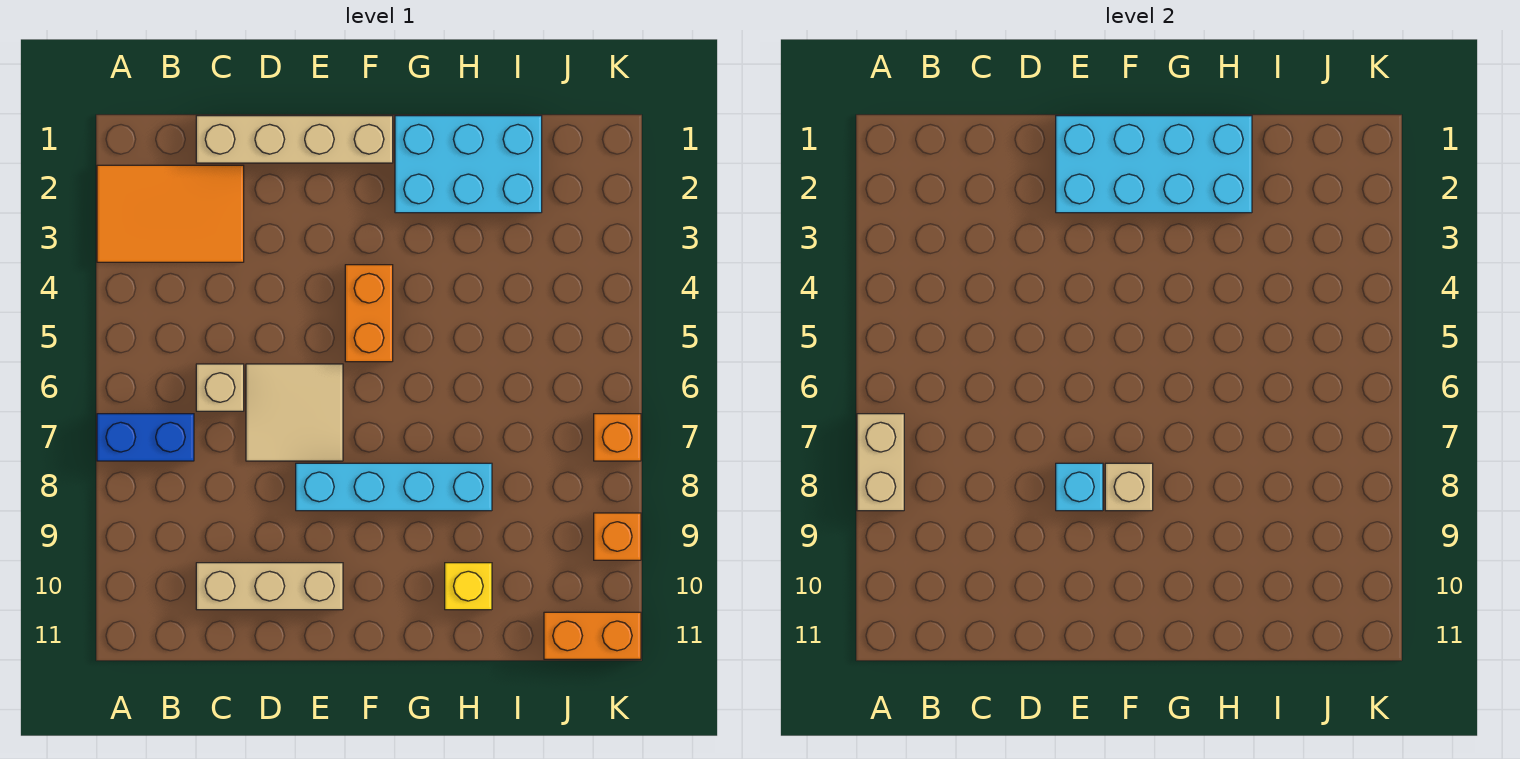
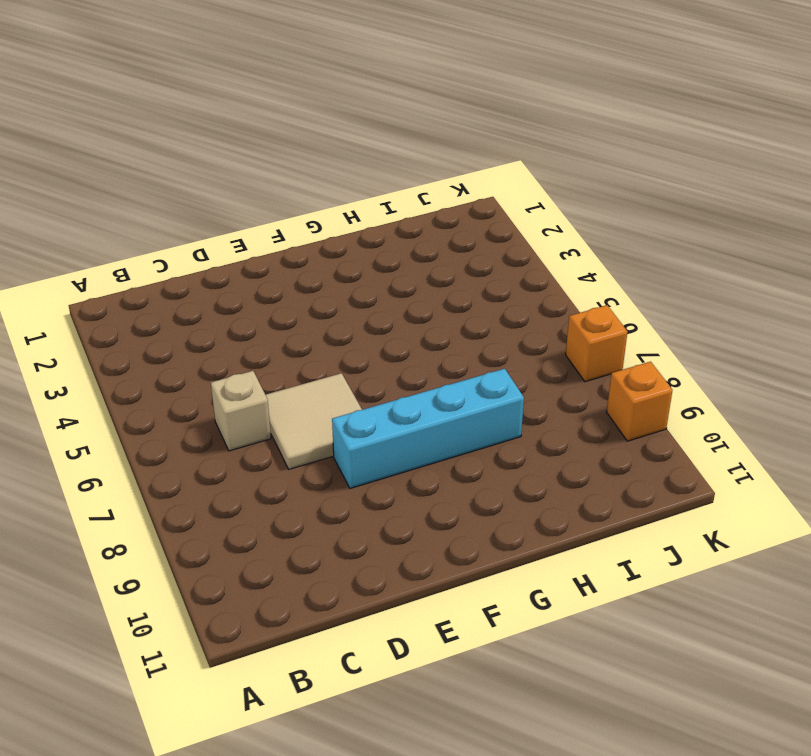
none -> orange 2x3 tile [97,165,244,262]
none -> blue 1x2 brick [97,414,194,461]
none -> tan 1x4 brick [196,116,393,163]

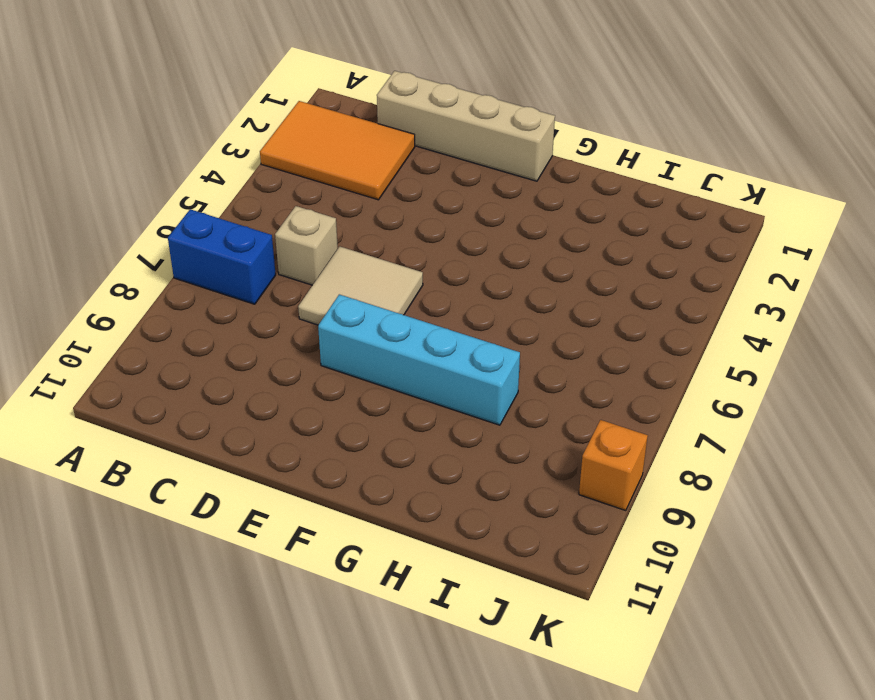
none -> tan 1x3 brick [196,563,343,610]
none -> orange 1x2 brick [345,265,393,362]
none -> cyan 2x3 brick [395,116,542,213]

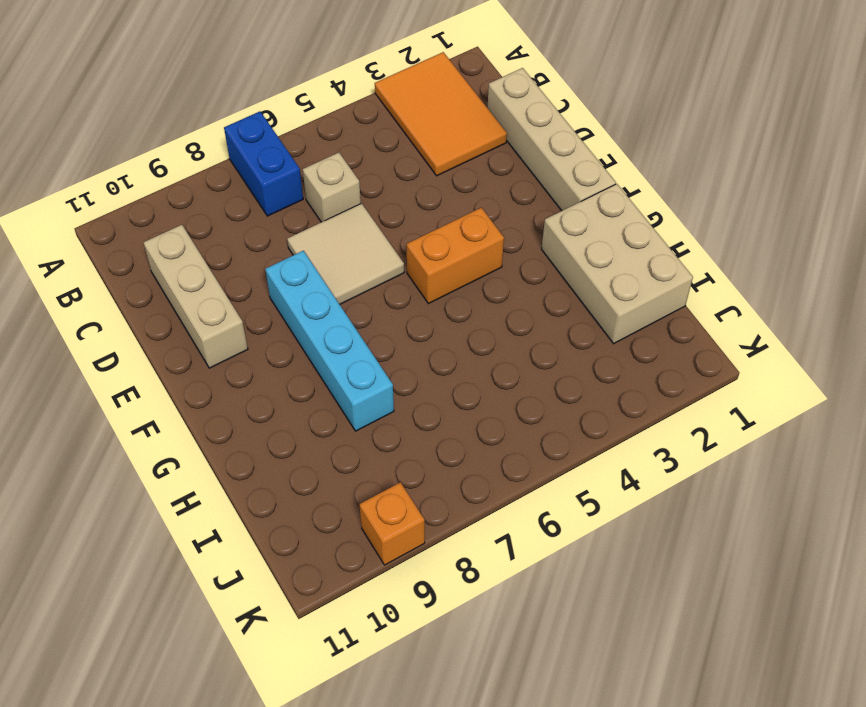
tan 2x3 brick [542,184,693,344] -> cyan 2x3 brick [395,116,542,213]
none -> yellow 1x1 brick [445,563,492,610]
none -> orange 1x2 brick [544,612,641,659]
none -> orange 1x1 brick [594,414,641,461]

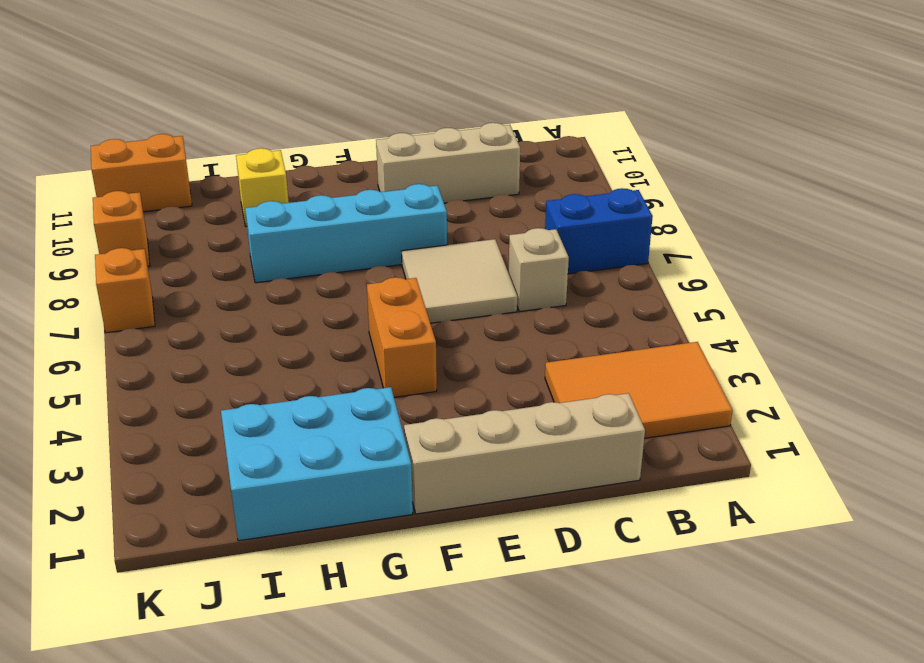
none -> tan 1x2 brick [857,414,904,511]
none -> cyan 2x4 brick [1056,116,1252,213]
none -> cyan 1x1 brick [1056,463,1103,511]

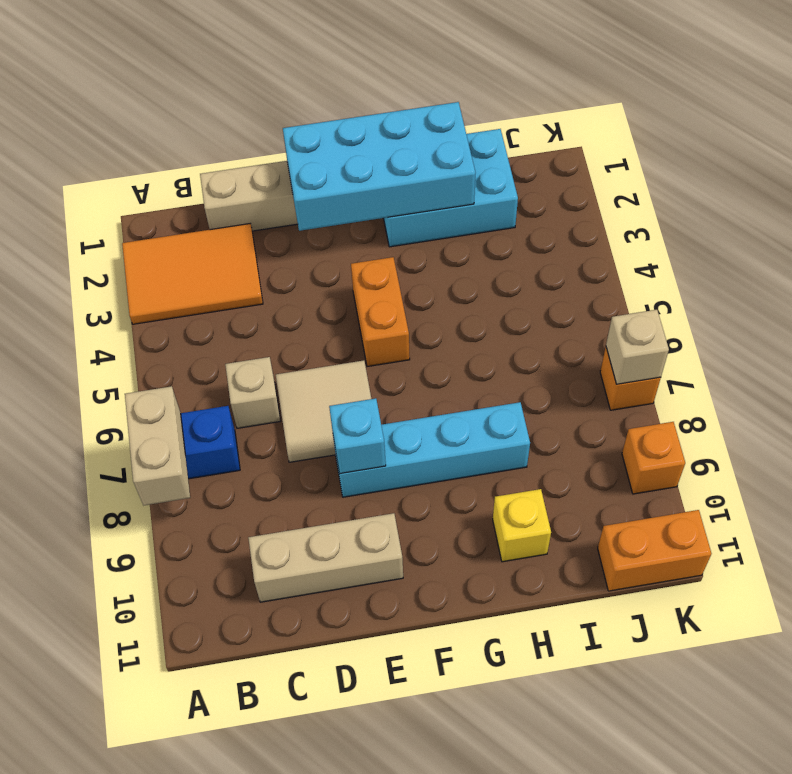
tan 1x1 brick [606,310,669,384] -> tan 1x1 brick moved to [1105,463,1153,511]

